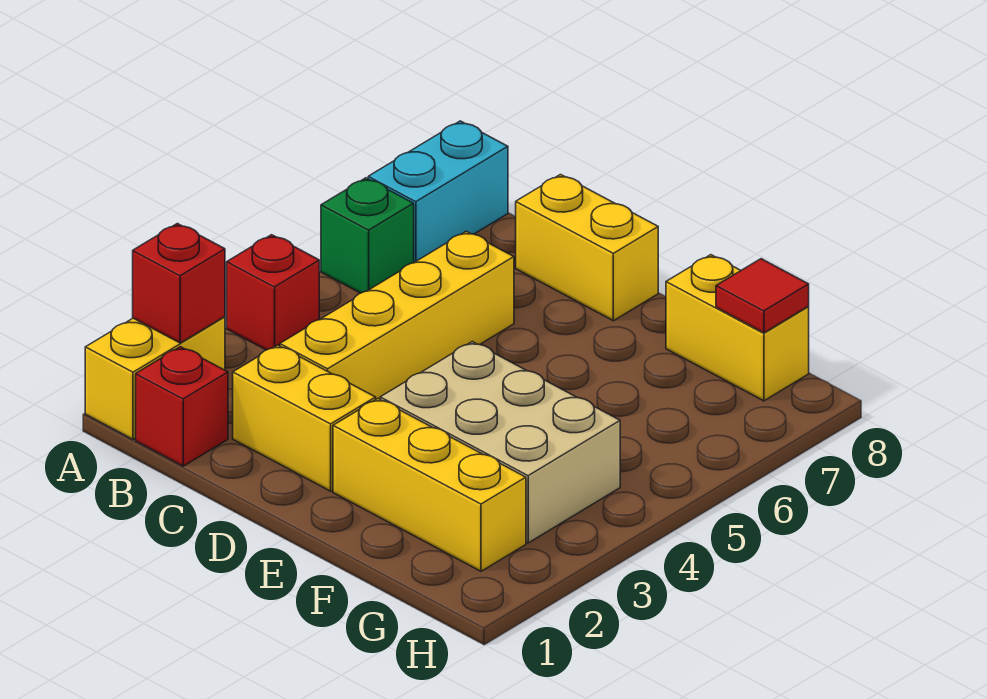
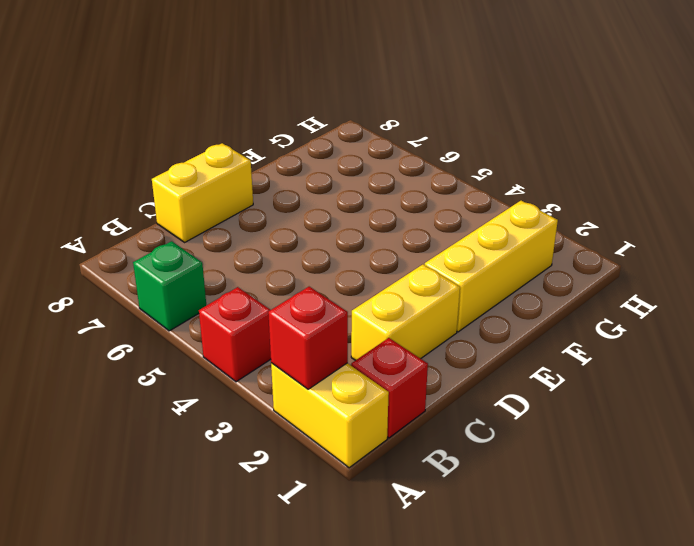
none -> cyan 1x2 brick [368,121,508,262]
none -> yellow 1x4 brick [280,231,514,399]
none -> tan 2x3 brick [380,342,620,543]

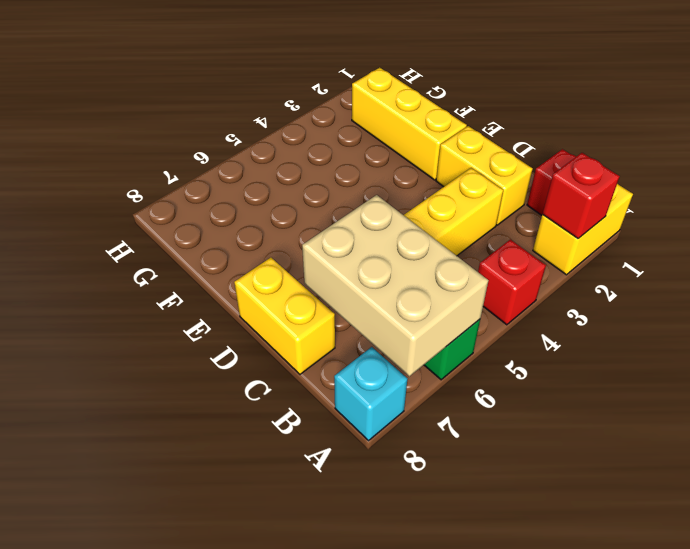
tan 2x3 brick [302,195,488,376] -> tan 2x3 brick moved to [380,342,620,543]
cyan 1x1 brick [334,347,407,441] -> cyan 1x2 brick [368,121,508,262]
none -> yellow 1x2 brick [666,255,809,401]
none -> red 1x1 tile [716,259,809,333]

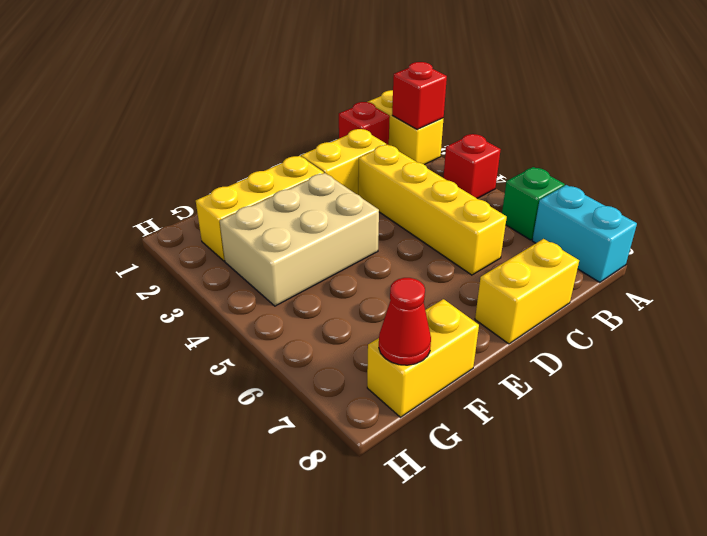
red 1x1 cone [379,278,431,365] -> red 1x1 tile [716,259,809,333]

